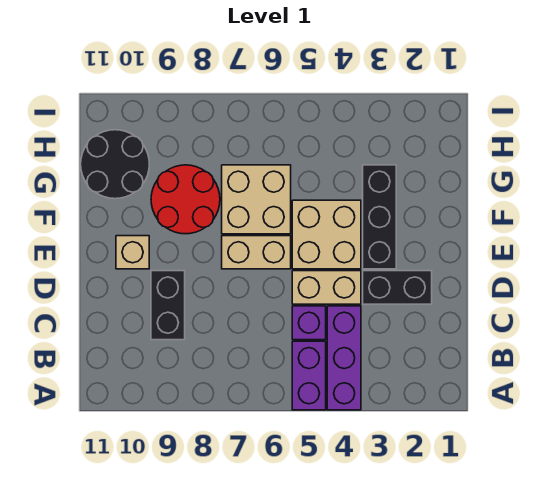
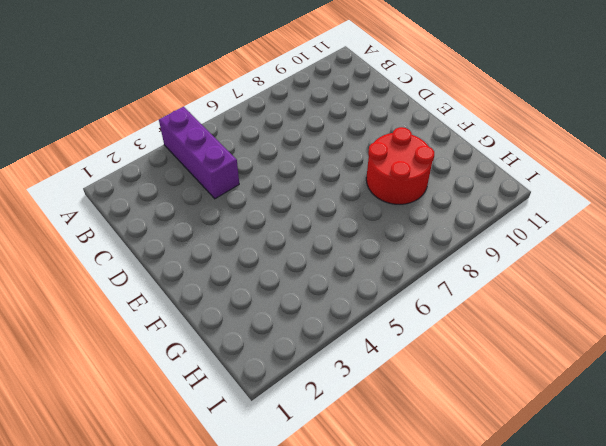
none -> purple 1x2 brick [292,341,326,410]
none -> purple 1x1 brick [292,306,326,340]
none -> black 1x2 brick [151,271,185,340]

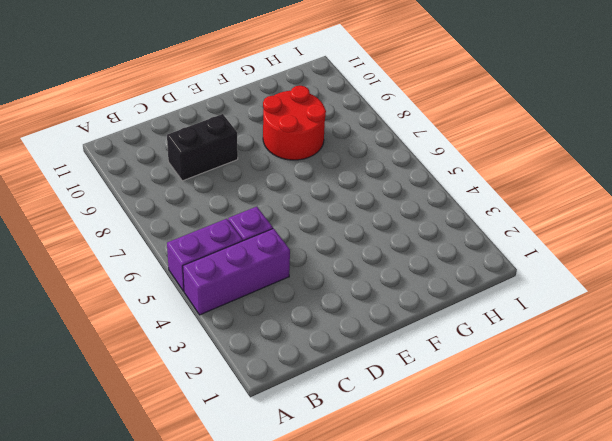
none -> black 1x2 brick [363,271,432,304]
none -> tan 1x2 brick [292,271,361,304]
none -> black 1x3 brick [363,165,396,269]

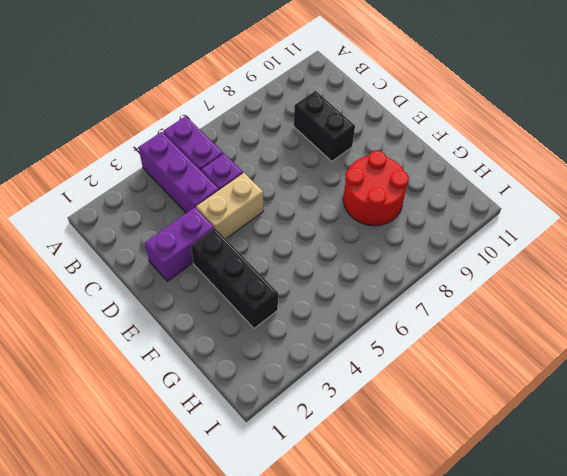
purple 1x2 brick [145,207,214,281] -> black 1x2 brick [363,271,432,304]
none -> tan 2x2 brick [292,200,361,269]
none -> tan 1x2 brick [222,236,291,269]
none -> tan 1x1 brick [116,236,149,269]

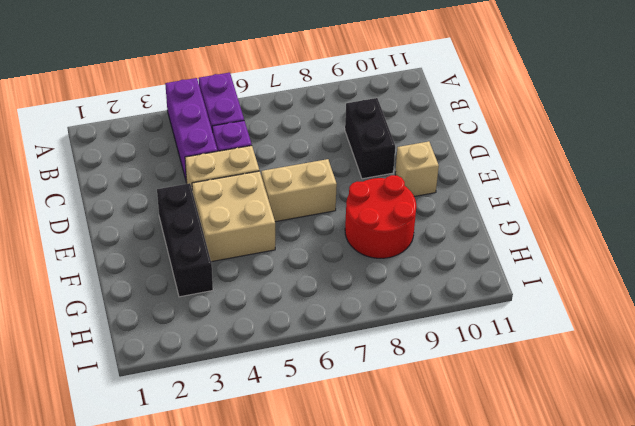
none -> black 1x2 brick [363,271,432,304]
none -> tan 2x2 brick [222,165,291,234]
none -> black 2x2 round brick [81,130,149,199]

